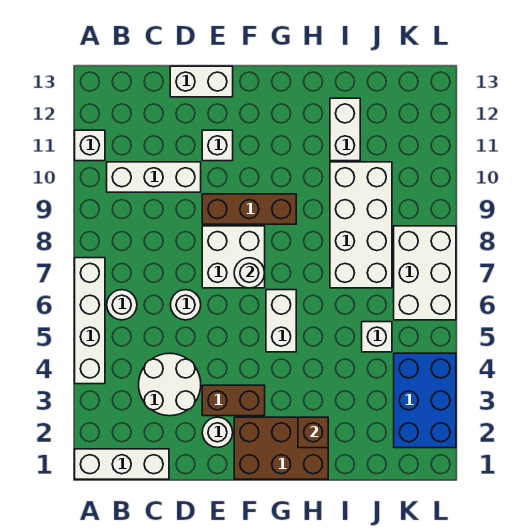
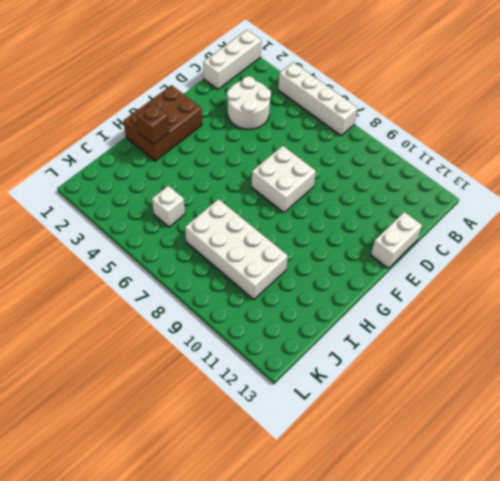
none -> white 1x1 brick [75,130,105,161]
none -> white 1x1 round brick [107,290,137,320]
none -> white 1x3 brick [107,162,201,192]

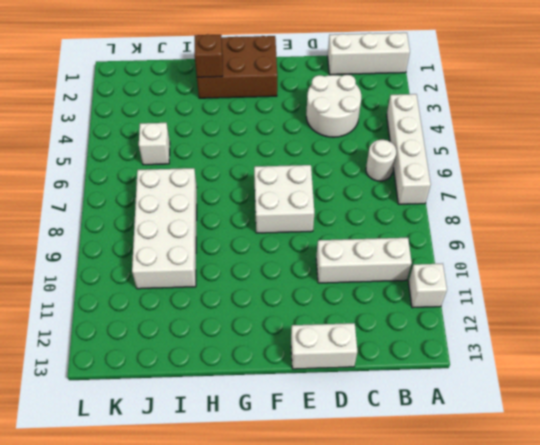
none -> white 1x1 round brick [170,290,201,320]
none -> white 1x1 round brick [202,417,233,448]
none -> brown 1x2 brick [202,385,265,416]

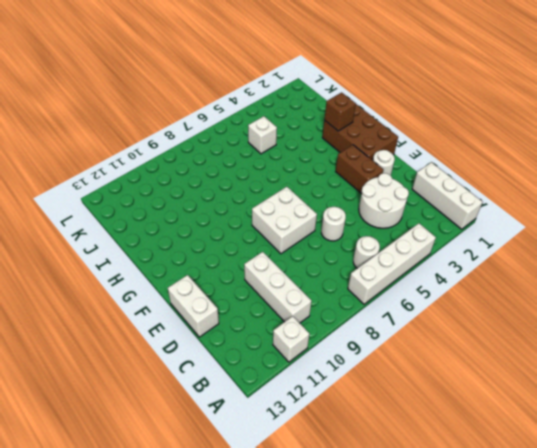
none -> brown 1x3 brick [202,194,296,224]
none -> white 1x1 brick [202,130,233,161]
none -> white 1x2 brick [266,290,296,352]

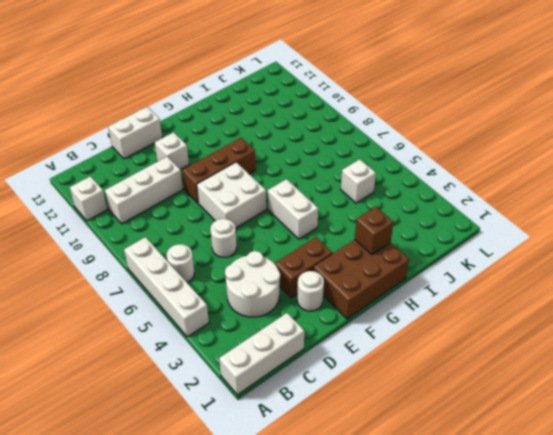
none -> white 2x4 brick [330,162,392,288]
none -> white 1x2 brick [330,98,360,161]
none -> blue 2x3 brick [394,353,456,448]

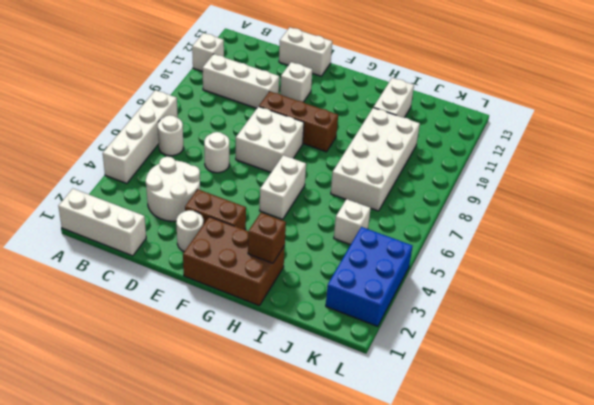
none -> white 2x3 brick [394,226,456,320]
none -> white 1x1 round brick [234,258,265,288]

